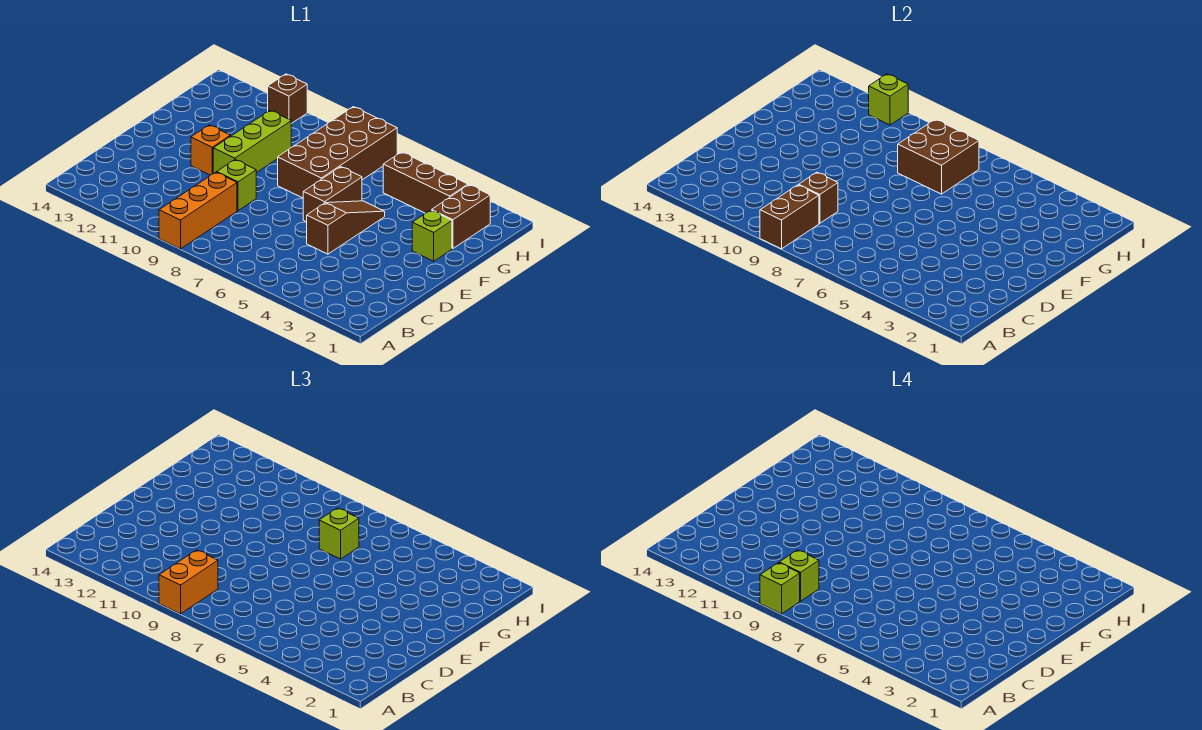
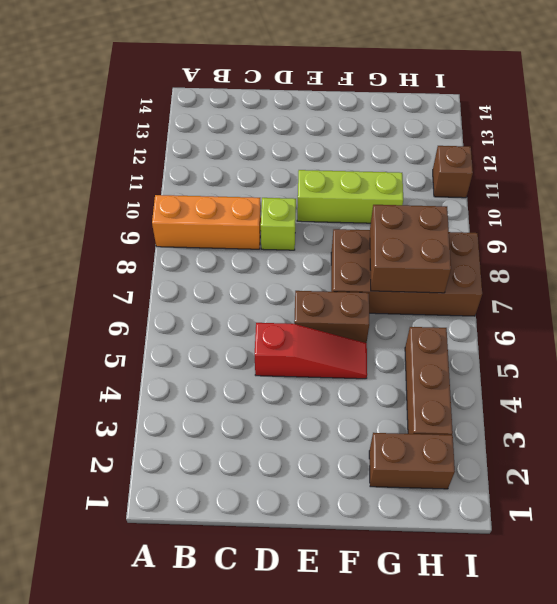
red 1x3 slope [255,323,367,379] -> brown 1x3 slope [307,201,385,254]
none -> orange 1x1 brick [191,125,231,175]
none -> lime 1x1 brick [412,210,452,261]
none -> brown 1x2 brick [760,185,819,249]

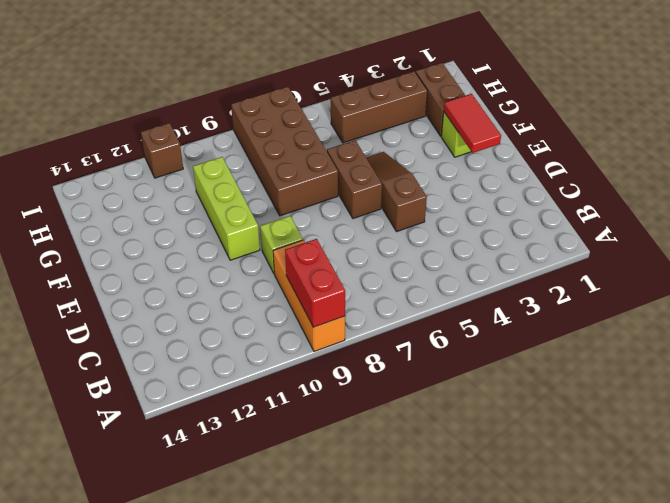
red 1x2 brick [285,239,345,327] -> brown 1x2 brick [760,185,819,249]
red 1x2 tile [444,94,501,153] -> none
none -> orange 1x1 brick [191,125,231,175]
none -> brown 1x1 brick [798,172,838,223]
none -> brown 2x2 brick [898,119,979,194]

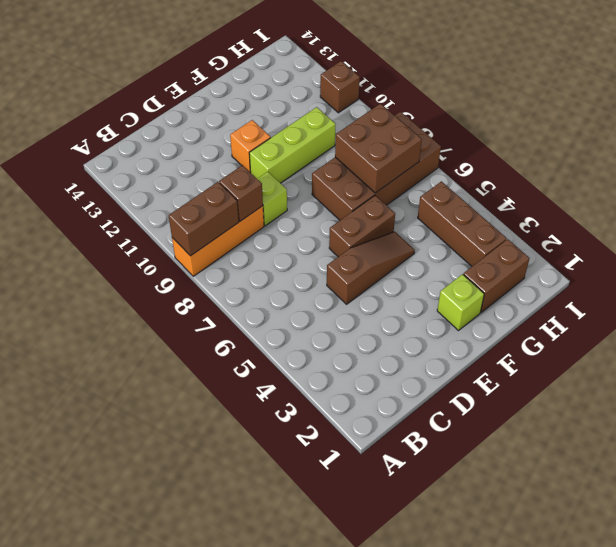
none -> lime 1x1 brick [868,74,908,125]
none -> orange 1x2 brick [159,550,218,614]
none -> lime 1x1 brick [319,508,359,559]

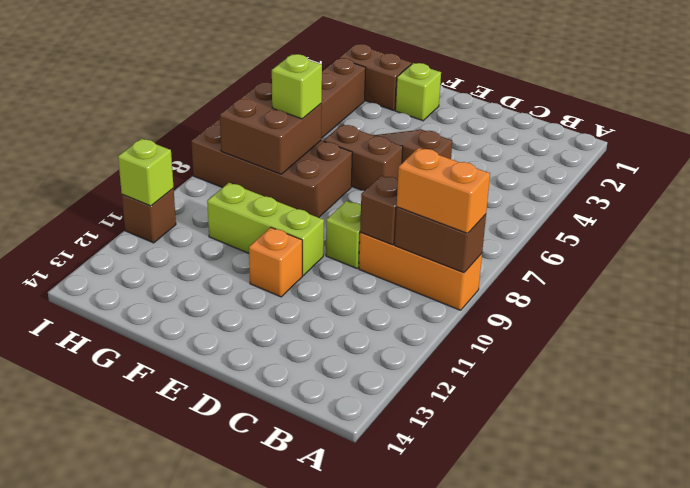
none -> lime 1x1 brick [760,563,800,614]
none -> lime 1x1 brick [779,550,819,601]

